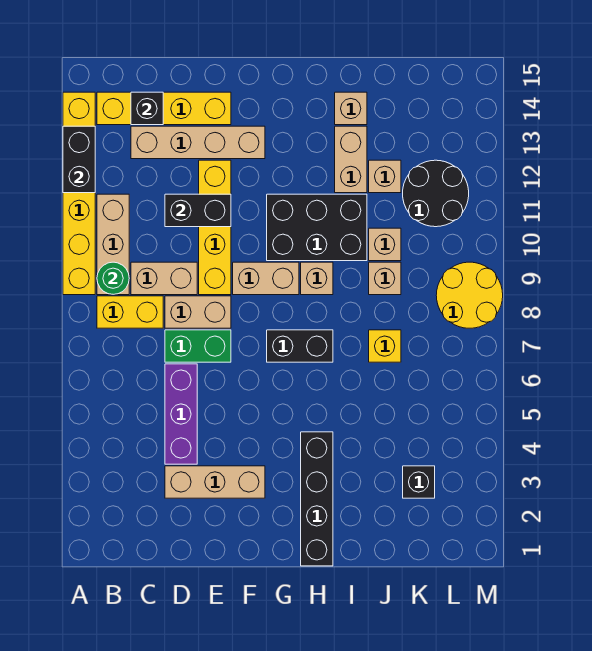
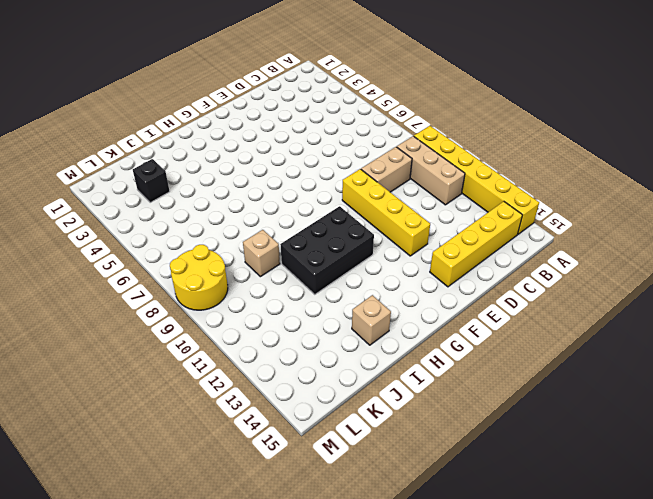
none -> yellow 1x2 brick [97,296,163,328]
none -> tan 1x4 brick [131,126,265,159]
none -> tan 1x3 brick [165,466,265,498]

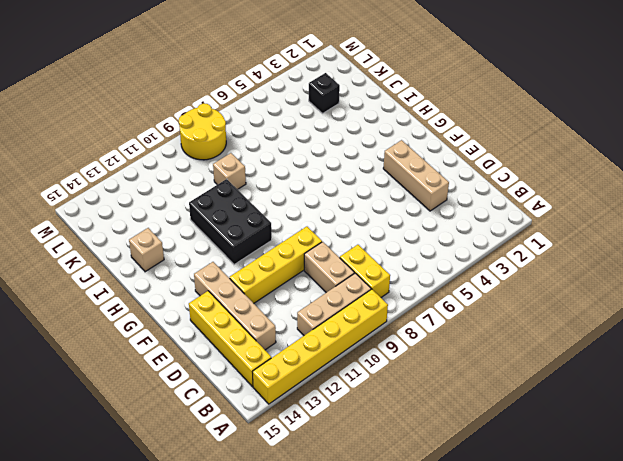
none -> purple 1x3 brick [165,364,197,464]
none -> green 1x2 brick [165,330,231,362]
none -> tan 1x2 brick [165,296,231,328]

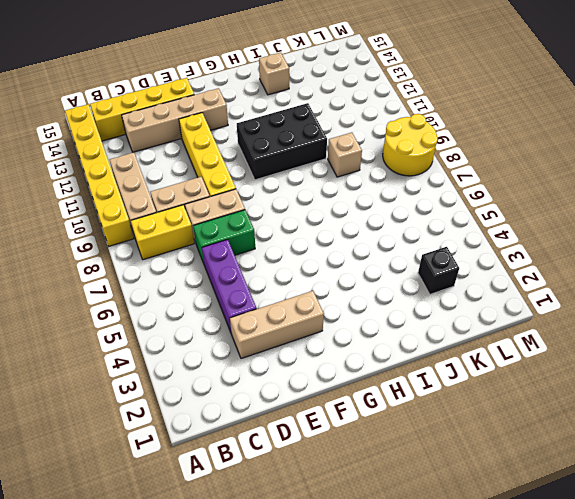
none -> tan 1x2 brick [233,262,299,295]
none -> black 1x2 brick [267,330,333,362]
none -> black 1x4 brick [301,432,333,566]

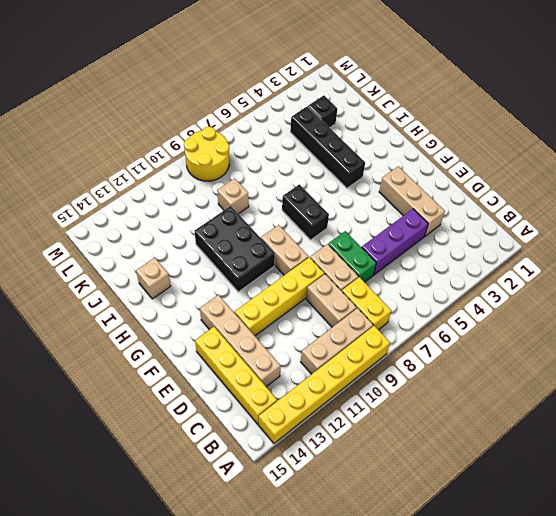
black 1x4 brick [290,106,365,188] -> black 1x4 brick turned to [301,432,333,566]
none -> tan 1x1 brick [301,262,333,295]
none -> tan 1x2 brick [335,126,367,193]
none -> yellow 1x1 brick [369,330,401,362]

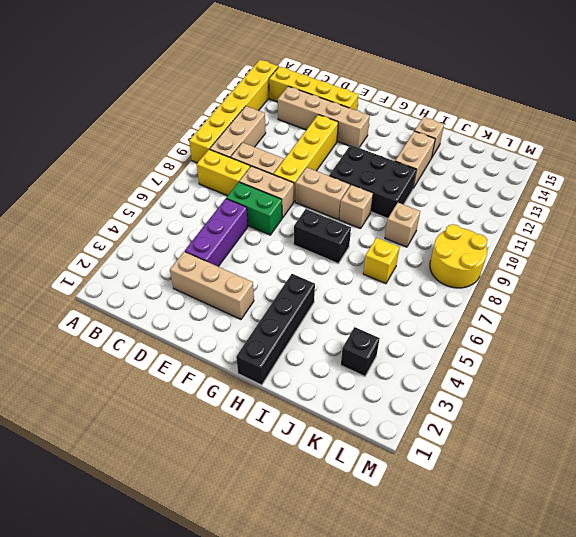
none -> tan 1x1 brick [369,228,401,261]
none -> tan 1x1 brick [369,160,401,193]
none -> black 2x2 round brick [403,160,469,227]

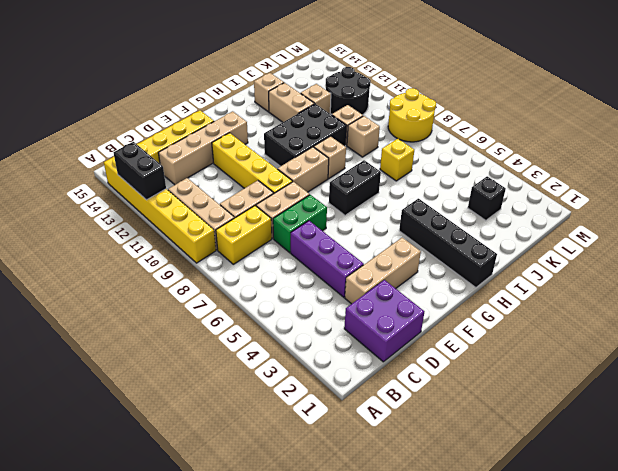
purple 2x2 brick [344,280,424,362] -> none
none -> green 1x1 round brick [97,262,129,295]
none -> black 1x1 brick [131,92,163,125]
none -> black 1x2 brick [165,194,231,227]

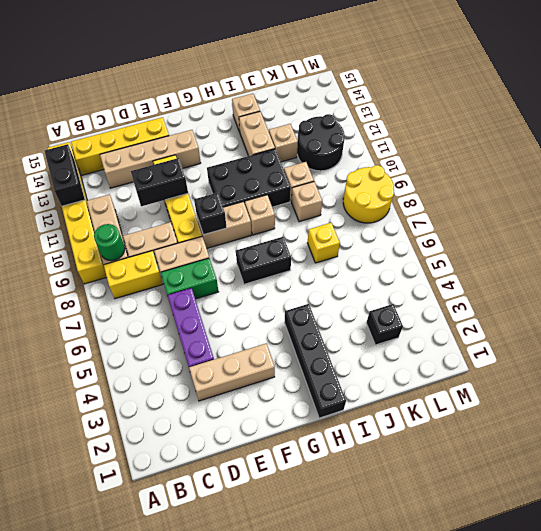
black 1x1 brick [194,193,227,235] -> black 1x1 brick moved to [131,92,163,125]

